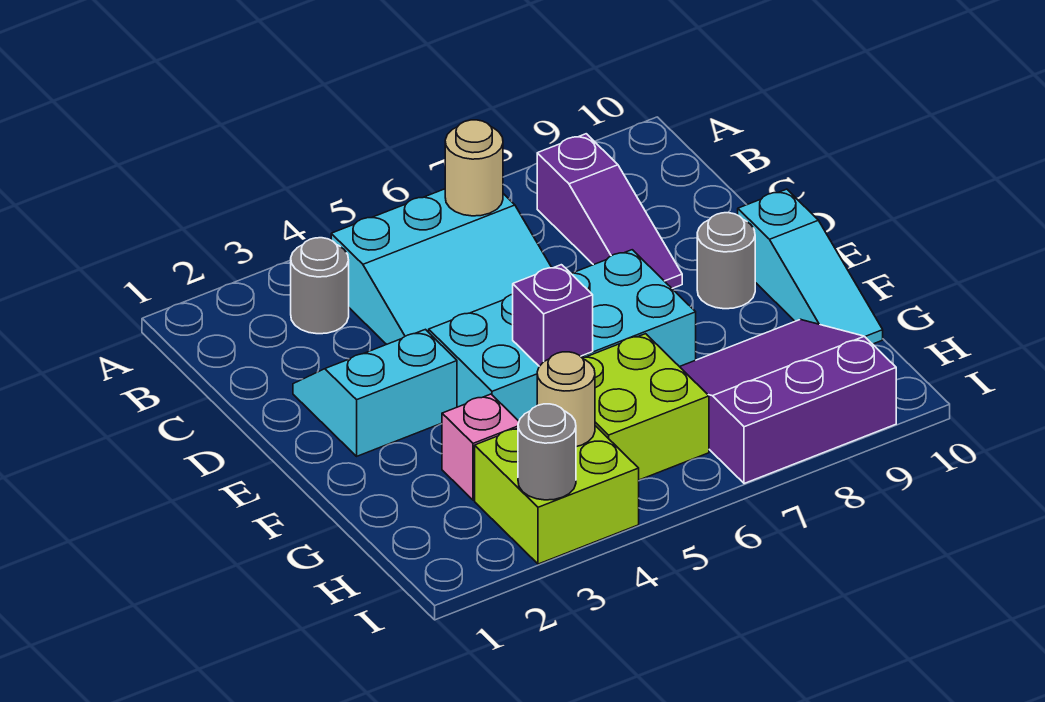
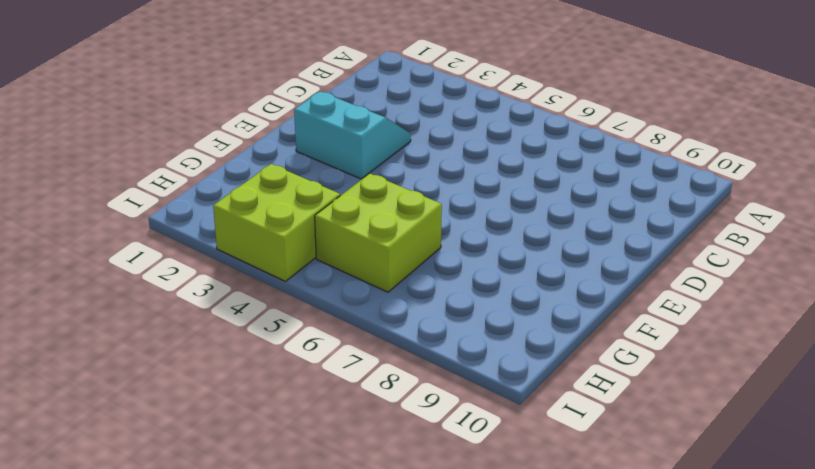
none -> grey 1x1 round brick [291,238,349,334]
none -> cyan 3x3 slope [331,189,552,344]
none -> purple 1x3 slope [537,134,682,288]

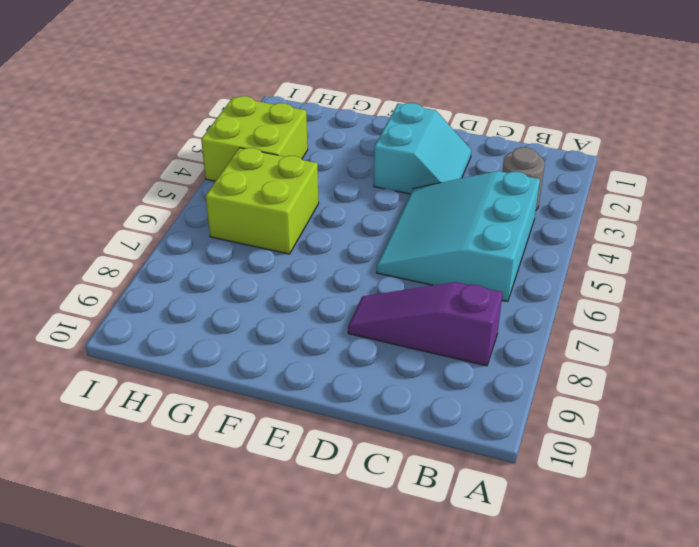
none -> cyan 2x4 brick [429,250,696,421]
none -> grey 1x1 round brick [697,213,755,309]
none -> cyan 1x3 slope [738,189,883,344]

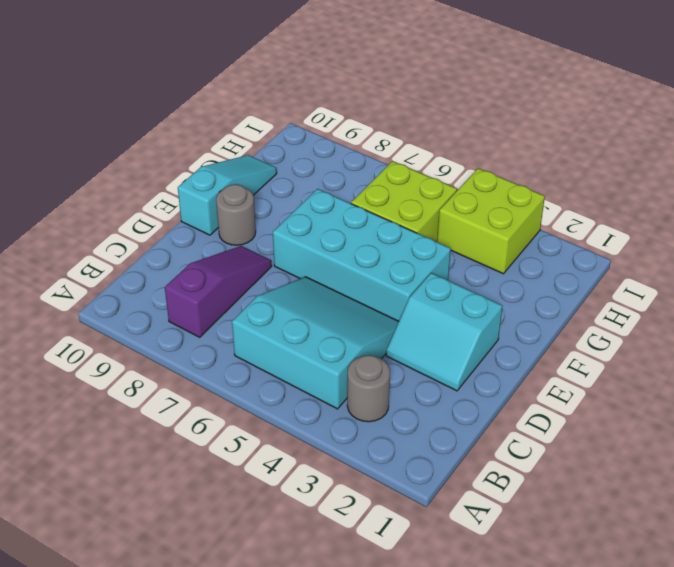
none -> pink 1x1 brick [442,394,519,500]
none -> purple 3x3 slope [680,319,896,484]
none -> tan 1x1 round brick [445,120,503,216]

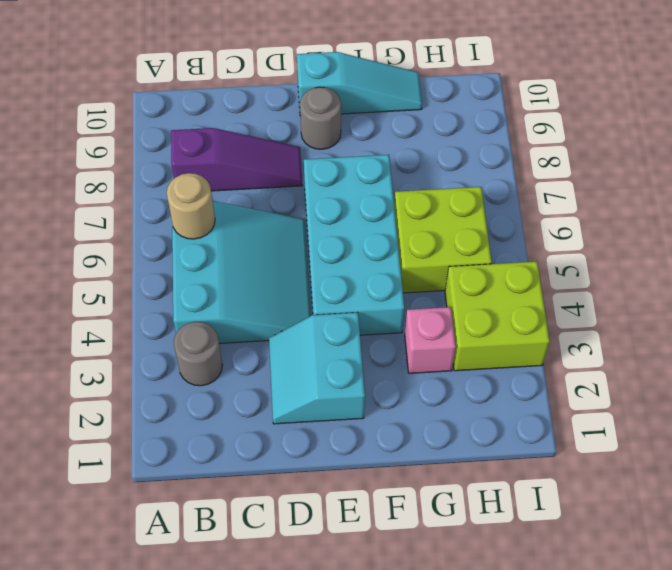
none -> purple 3x3 slope [680,319,896,484]
none -> purple 1x1 brick [513,265,593,366]
none -> tan 1x1 round brick [537,352,595,447]

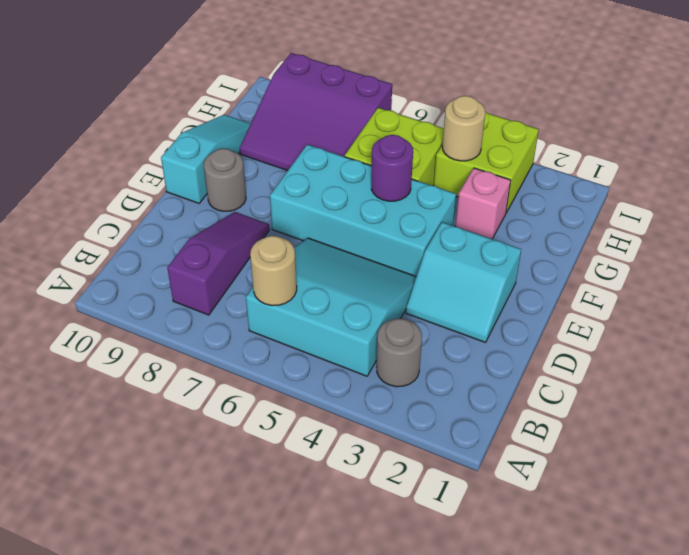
purple 1x1 round brick [371,135,413,201] -> purple 1x1 brick [513,265,593,366]
none -> grey 1x1 round brick [518,404,576,500]

